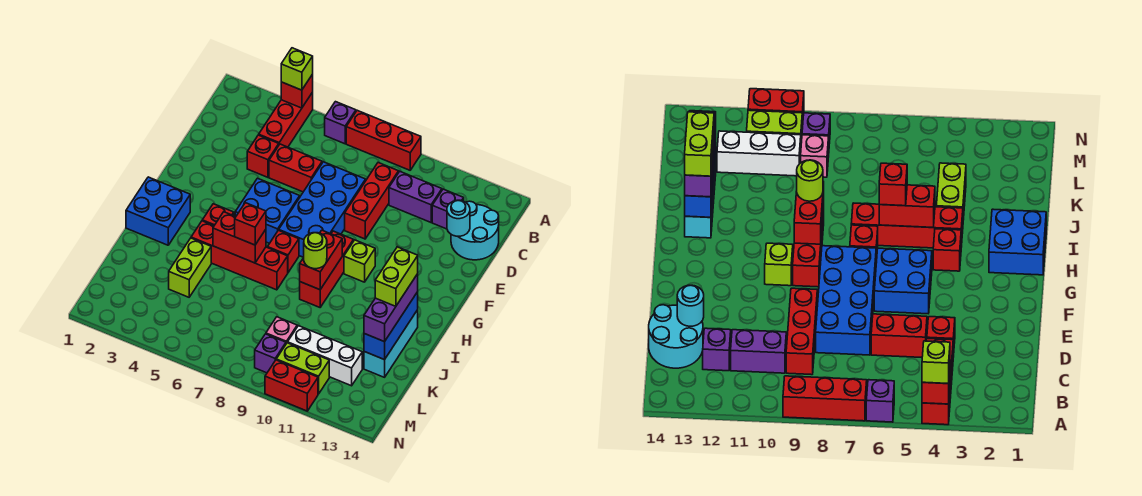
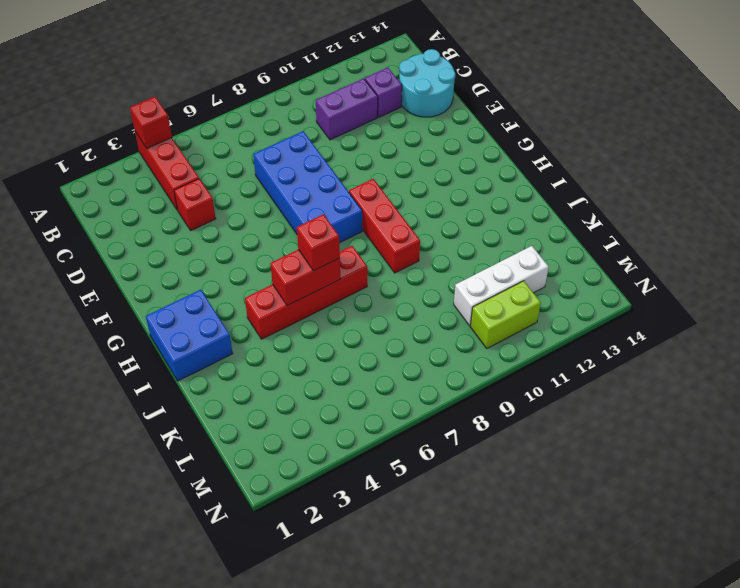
none -> purple 1x1 brick [325,102,356,144]
none -> red 1x3 brick [346,110,421,170]
none -> red 1x3 brick [345,163,399,239]
none -> red 1x2 brick [269,144,322,192]

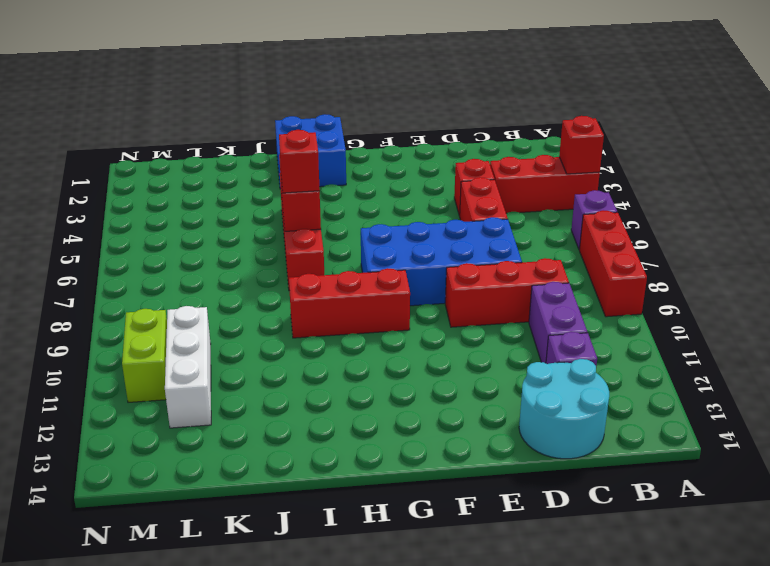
none -> blue 2x2 brick [235,178,300,243]
none -> lime 1x1 brick [344,240,375,282]
none -> red 1x1 brick [202,204,234,226]
none -> red 1x1 brick [267,230,299,272]

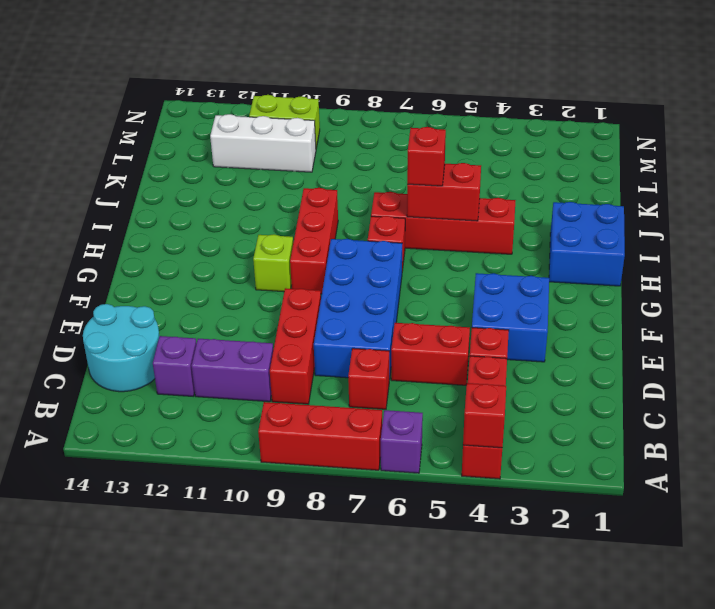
red 1x1 brick [348,348,389,409] -> red 1x1 brick moved to [202,204,234,226]
blue 2x2 brick [472,273,549,362] -> blue 2x2 brick moved to [235,178,300,243]
none -> cyan 1x3 brick [364,310,418,377]
none -> lime 1x2 brick [169,238,211,297]
none -> pink 1x1 brick [266,317,297,344]
none -> purple 1x1 brick [255,334,286,373]

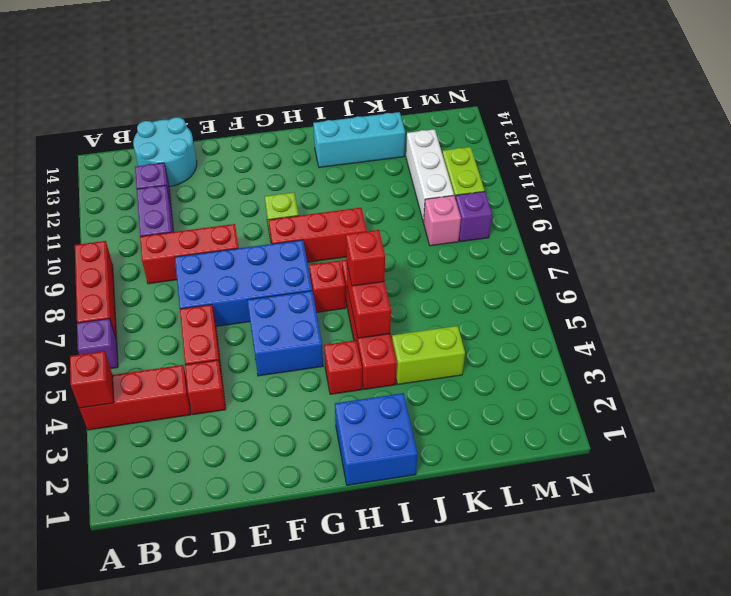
none -> red 1x2 brick [265,360,318,411]
none -> cyan 1x1 round brick [447,200,470,236]
none -> red 1x2 brick [300,230,342,290]
none -> blue 1x3 brick [364,292,418,360]

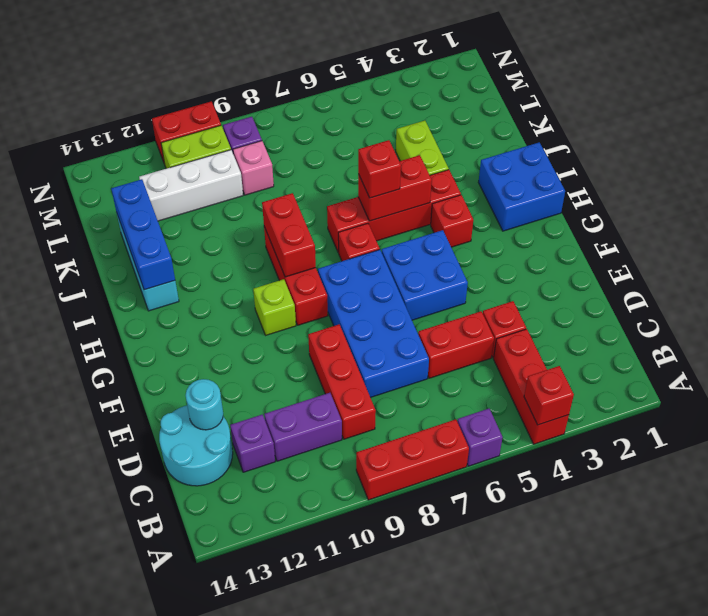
none -> lime 1x1 brick [281,48,313,90]
none -> lime 1x1 round brick [304,233,327,269]
none -> purple 1x3 brick [364,274,418,342]
none -> lime 1x2 brick [375,247,418,306]

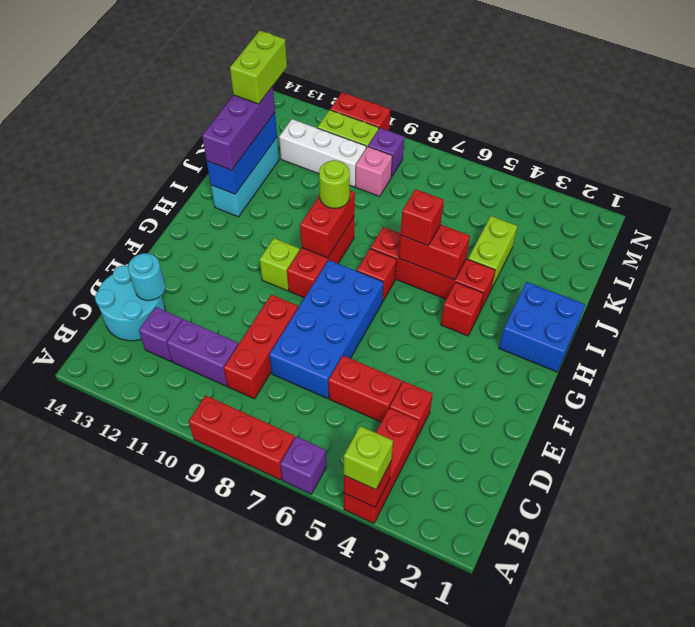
lime 1x2 brick [230,31,287,104] -> lime 1x2 brick moved to [375,247,418,306]
none -> blue 2x2 brick [235,178,300,243]

